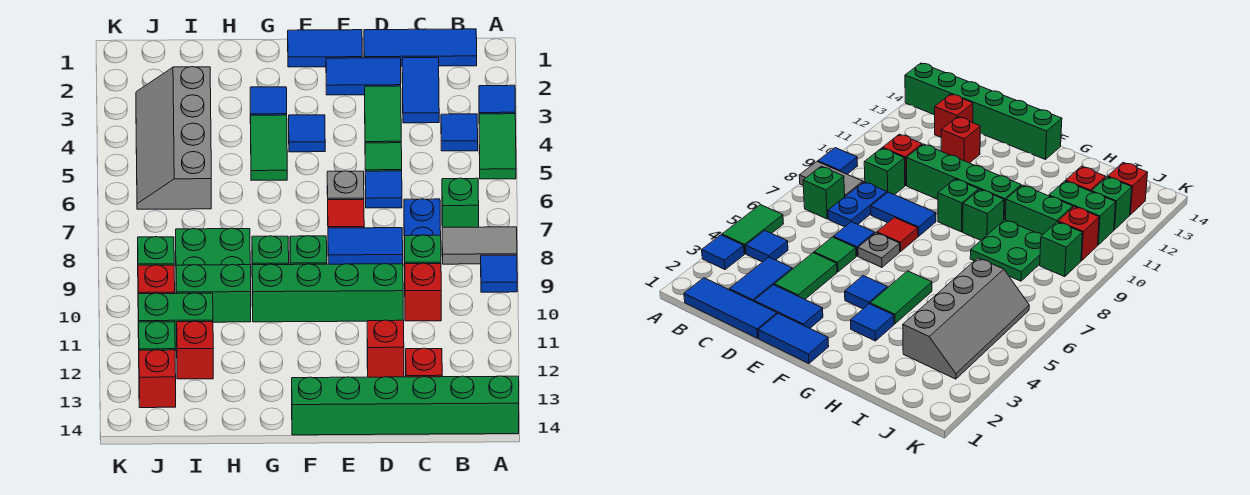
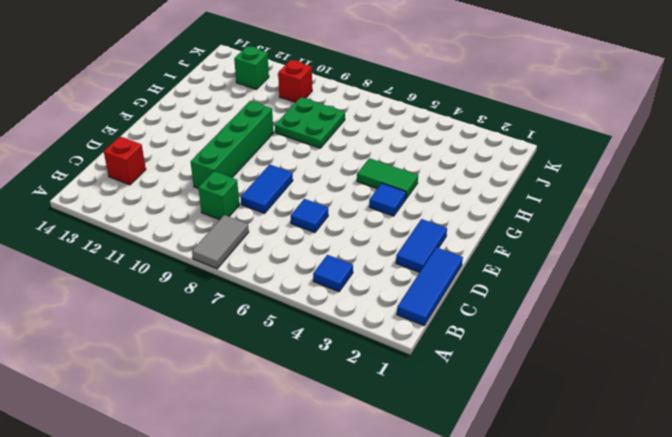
none -> blue 1x1 tile [479,85,515,114]
none -> green 1x2 tile [479,114,516,179]
none -> blue 1x1 tile [481,255,517,292]
none -> green 1x6 brick [292,376,519,435]

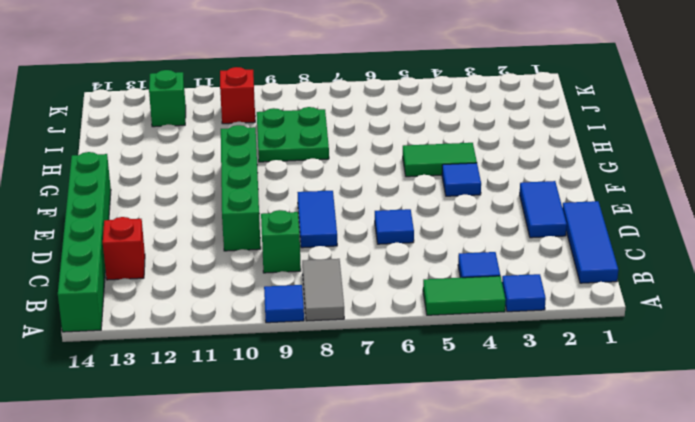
none -> green 1x1 brick [442,178,479,227]
none -> blue 1x2 tile [402,58,439,123]
none -> blue 1x2 plate [404,199,441,236]
none -> red 1x1 brick [405,263,441,321]

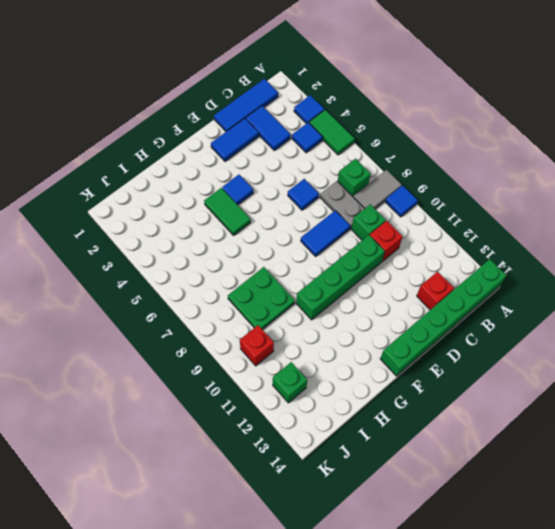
grey 1x2 plate [320,181,365,228] -> blue 1x2 plate [404,199,441,236]
none -> green 1x2 tile [365,86,401,143]
none -> green 1x1 tile [365,143,402,171]
none -> red 1x1 brick [367,320,404,377]
none -> blue 1x2 tile [288,30,362,67]

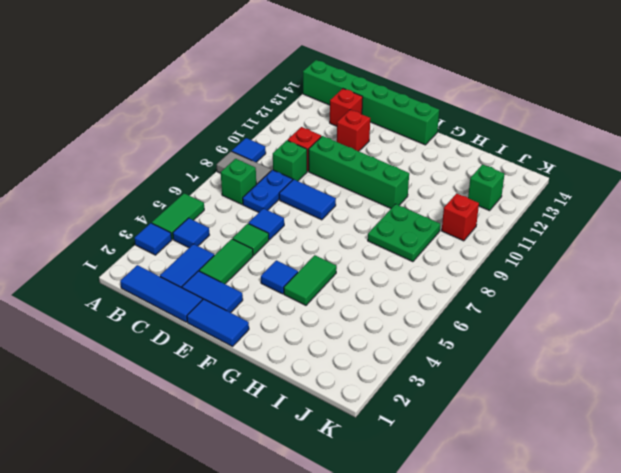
none -> grey 1x1 plate [327,171,364,200]
none -> red 1x1 tile [328,200,364,228]
none -> green 1x1 brick [290,236,327,265]
none -> blue 1x1 tile [250,87,287,123]

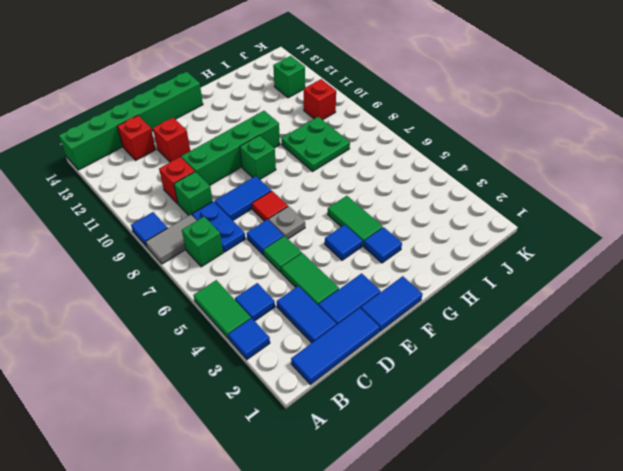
none -> green 1x1 brick [252,236,289,265]
none -> green 1x2 brick [176,264,251,322]
none -> grey 2x4 slope [136,67,211,209]
none -> green 1x2 brick [138,293,213,351]

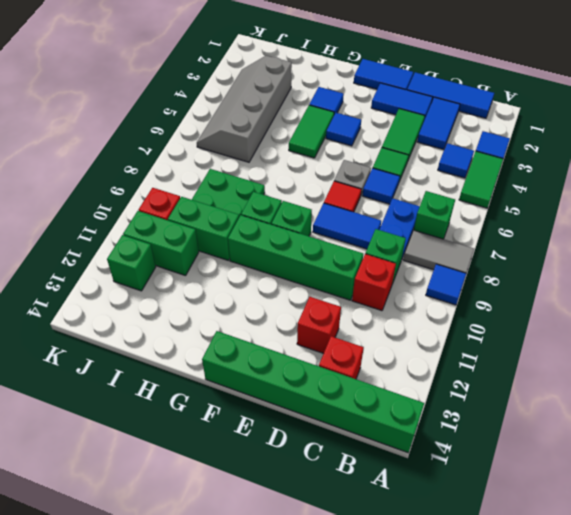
none -> red 1x1 brick [177,321,213,379]
none -> green 1x1 brick [138,237,174,265]
none -> red 1x1 brick [139,350,176,408]

